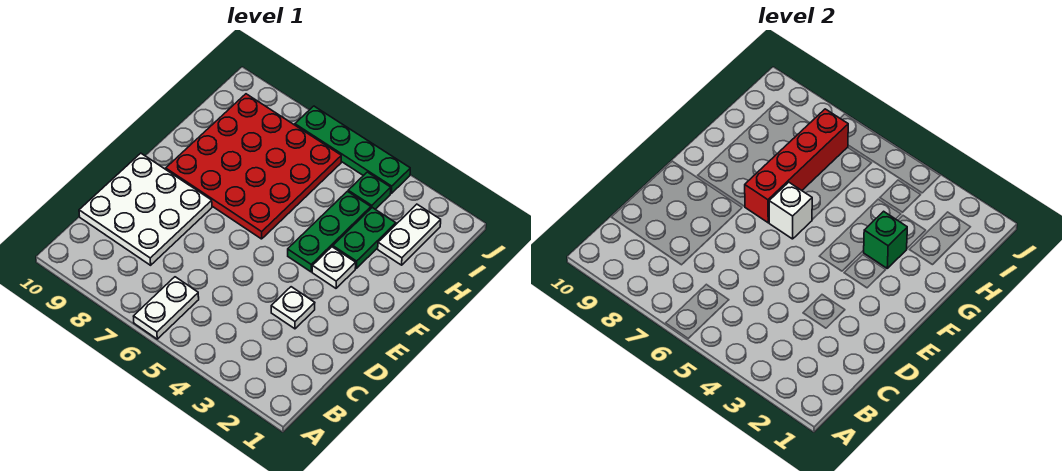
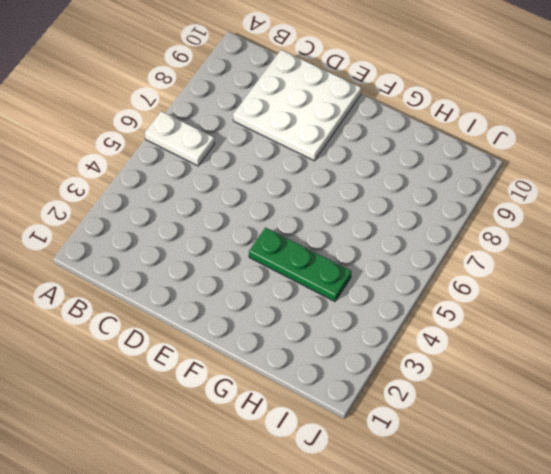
none -> white 1x1 plate [271,287,315,329]
none -> white 1x1 plate [312,247,356,288]
none -> red 4x4 plate [166,94,341,239]

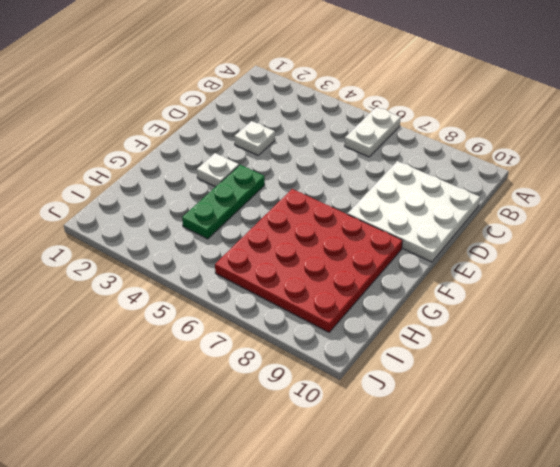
none -> green 1x2 plate [333,208,396,268]
none -> white 1x2 plate [378,204,441,265]
none -> green 1x1 plate [348,172,391,209]

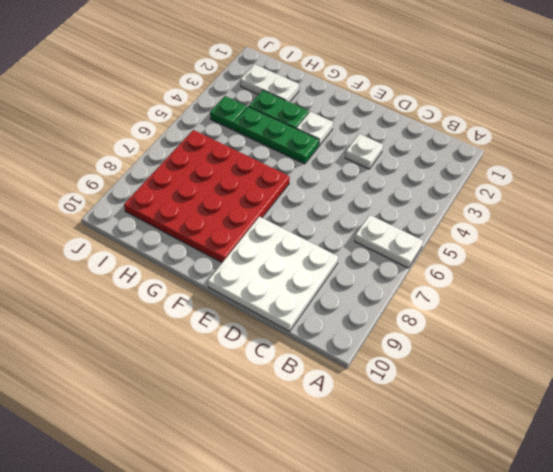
none -> green 1x4 plate [295,106,410,193]
none -> white 1x1 brick [769,182,812,239]
none -> red 1x4 brick [745,109,848,223]

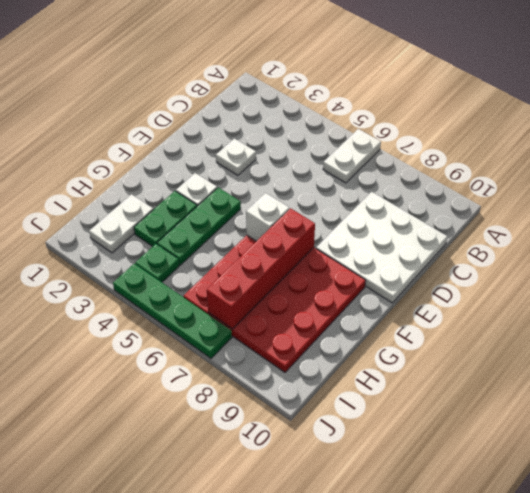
none -> green 1x1 brick [863,211,907,268]

